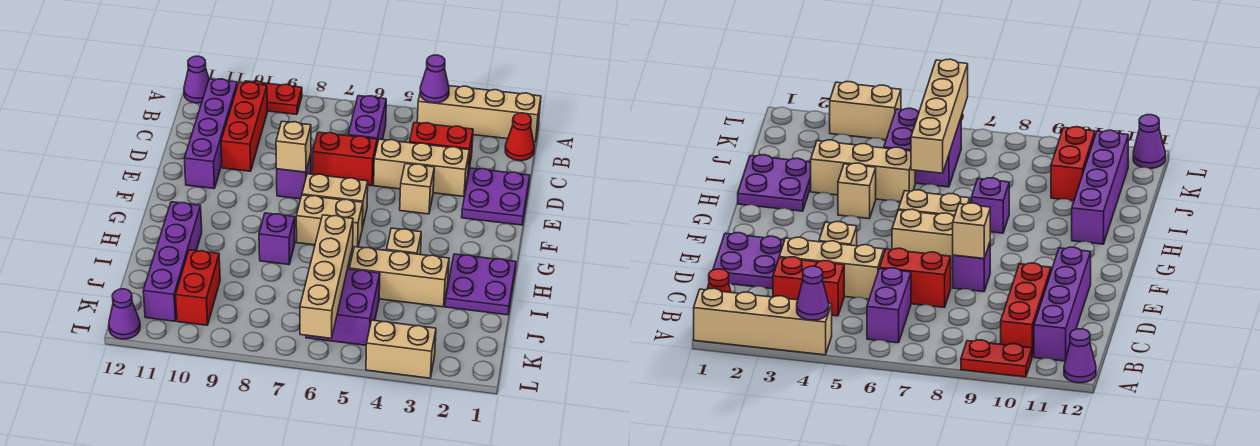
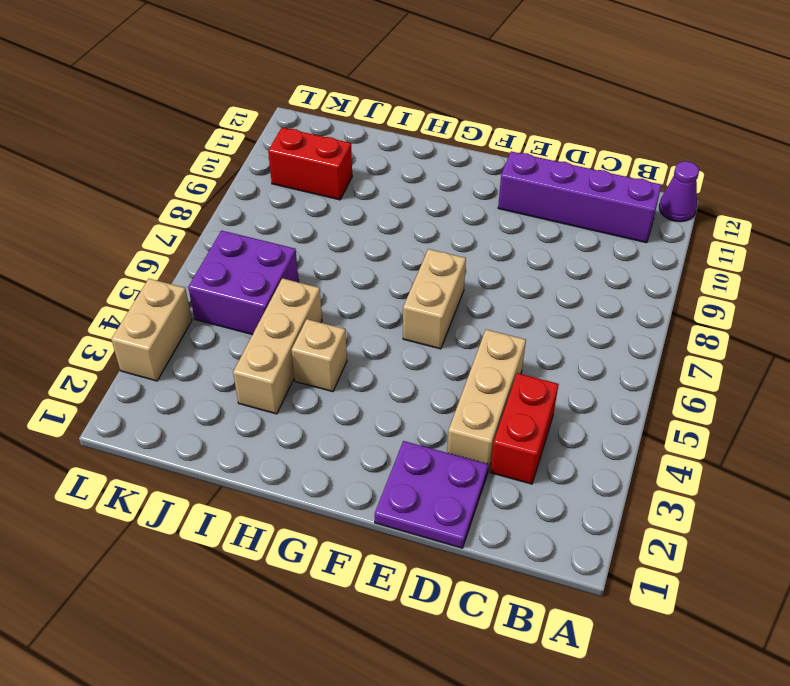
none -> tan 1x4 brick [417,86,541,142]
none -> red 1x2 plate [244,81,302,114]
none -> red 1x1 cone [505,113,534,161]

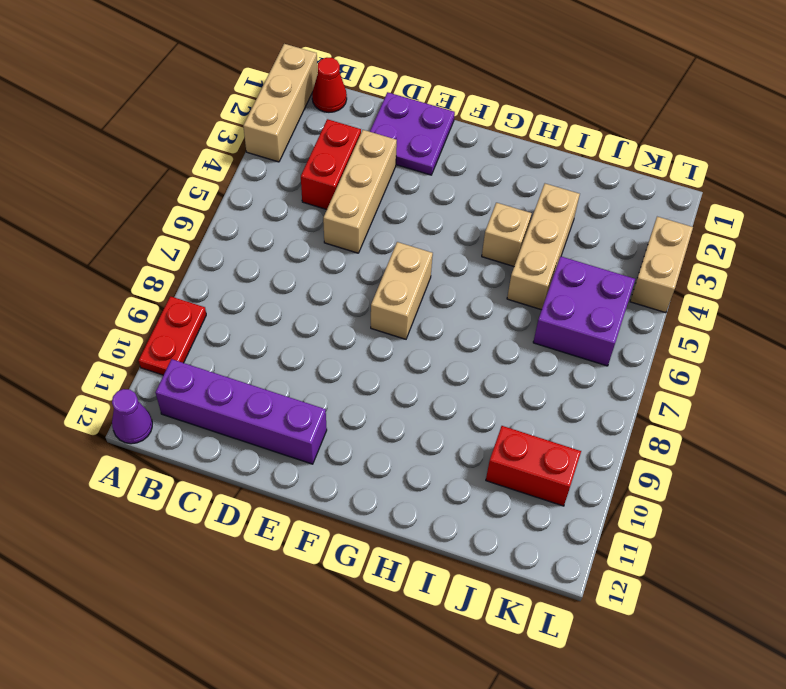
tan 1x3 brick [243,44,318,162] -> tan 1x4 brick [417,86,541,142]
none -> purple 1x2 brick [348,96,386,144]
none -> red 1x3 brick [221,82,267,171]
none -> red 1x2 brick [313,132,377,186]

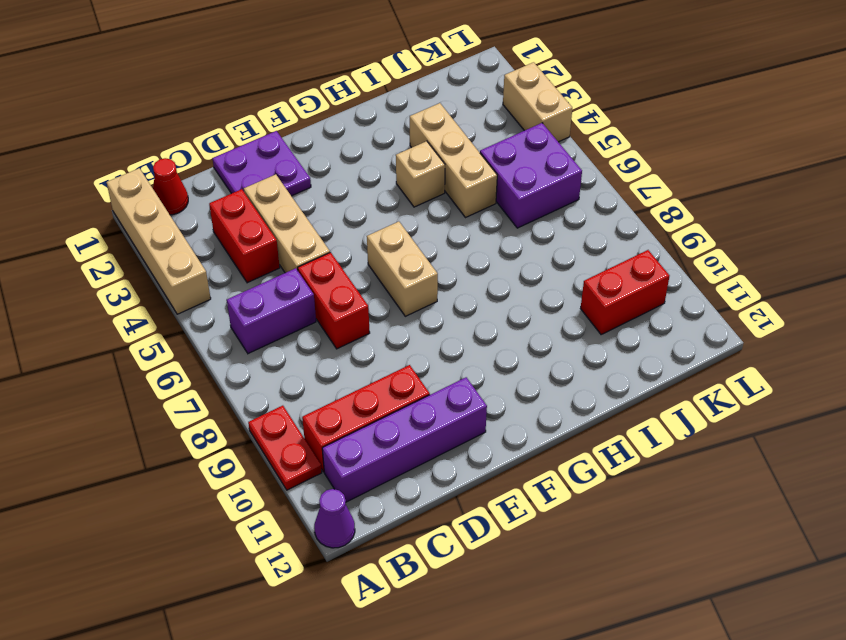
none -> tan 1x1 brick [400,164,434,214]
none -> purple 1x1 brick [277,154,311,199]
none -> tan 1x2 brick [296,195,363,250]

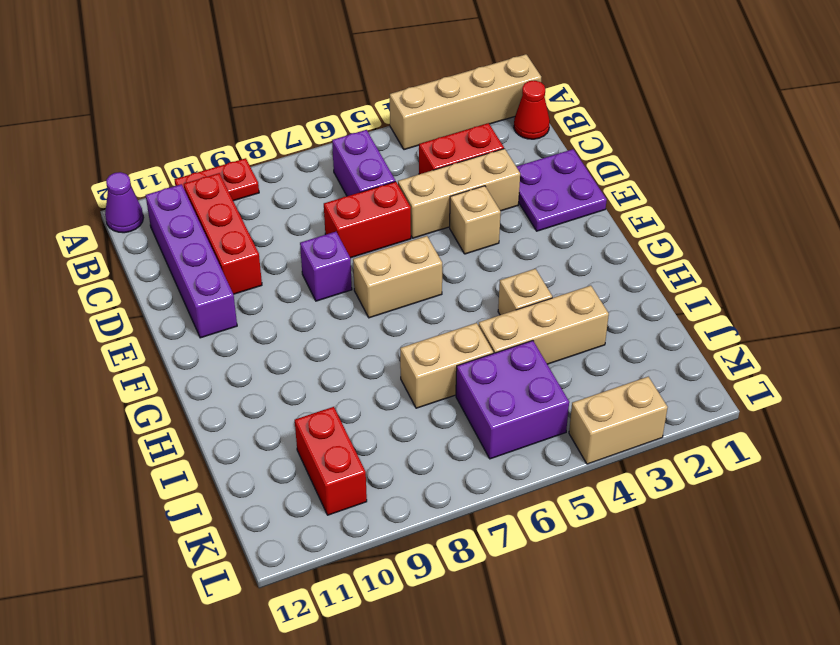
tan 1x2 brick [400,323,493,408] -> tan 1x2 brick moved to [296,195,363,250]
none -> purple 2x2 plate [445,254,516,315]
none -> purple 1x1 brick [259,213,295,265]
none -> purple 1x4 brick [143,202,202,321]

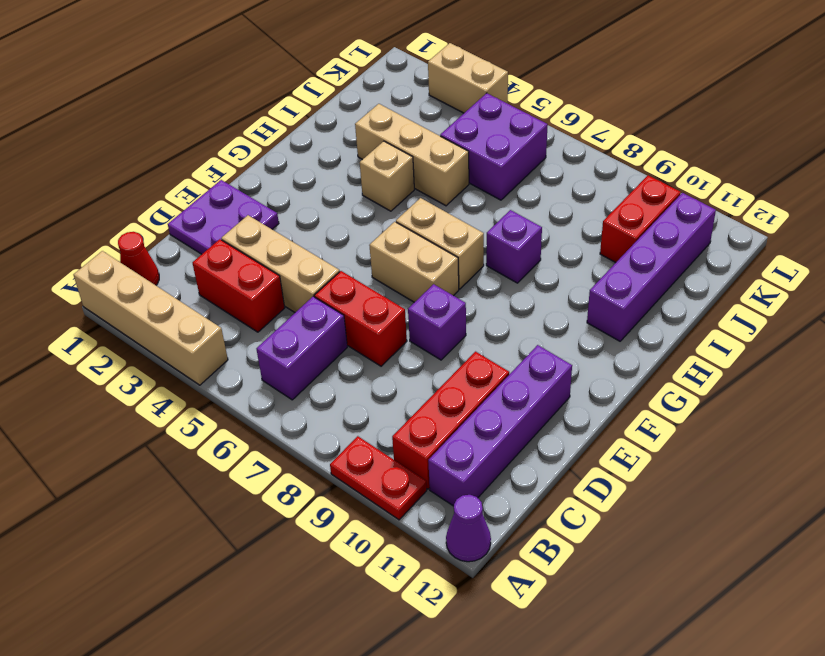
none -> tan 1x1 brick [400,164,434,214]
none -> purple 2x2 plate [445,254,516,315]
none -> purple 1x1 cone [109,289,140,339]

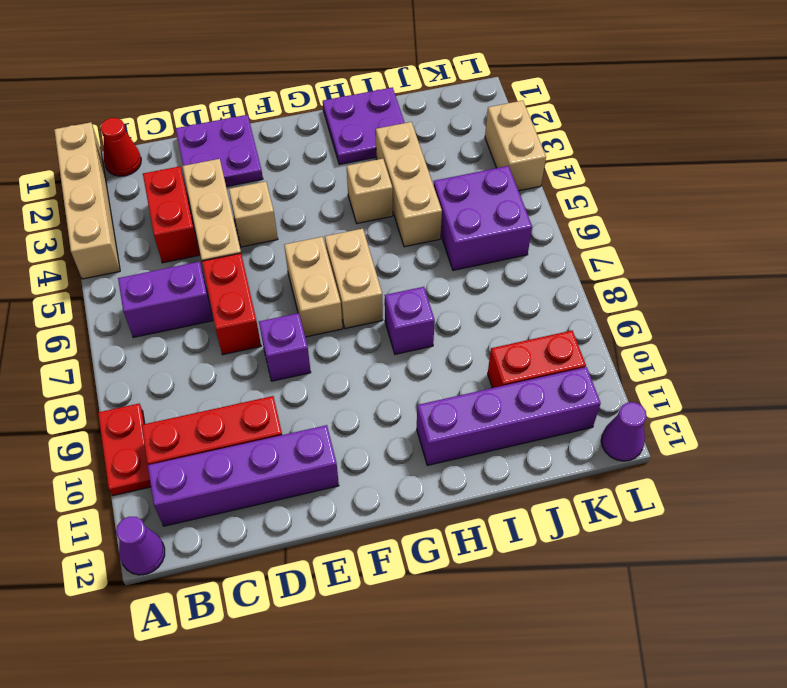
none -> purple 1x1 cone [420,55,449,103]
none -> tan 1x1 brick [276,121,311,172]
none -> tan 1x4 brick [300,215,353,338]

